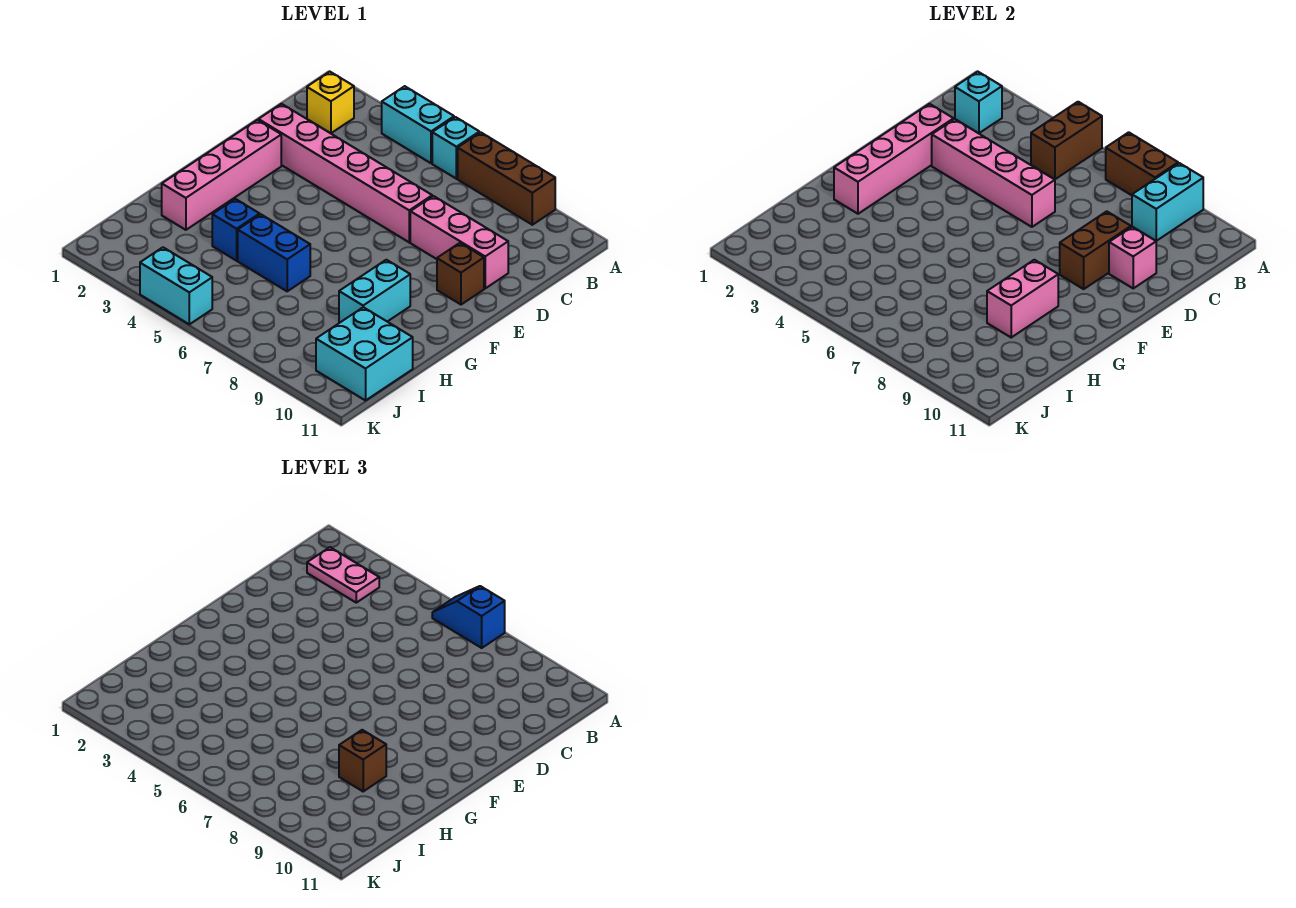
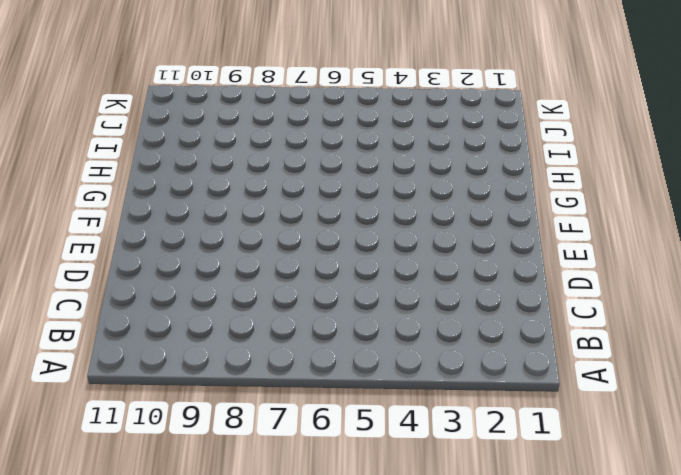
none -> cyan 1x2 brick [382,86,454,163]
none -> cyan 1x1 brick [432,117,479,179]
none -> brown 1x3 brick [458,132,555,225]

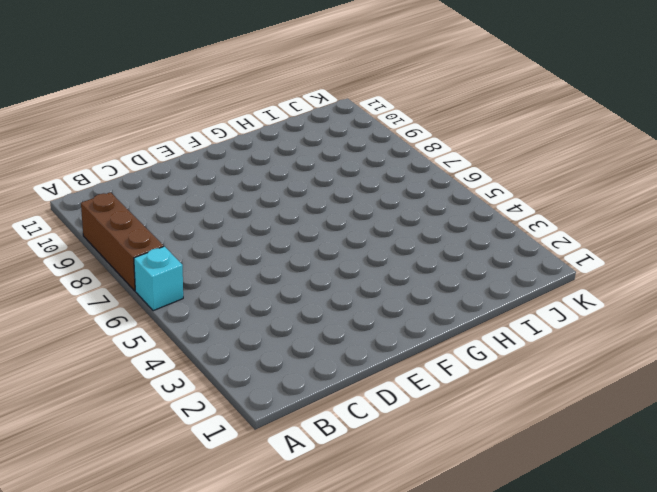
none -> cyan 1x2 brick [382,86,454,163]
none -> yellow 1x1 brick [307,72,354,133]
none -> pink 1x6 brick [258,104,432,242]

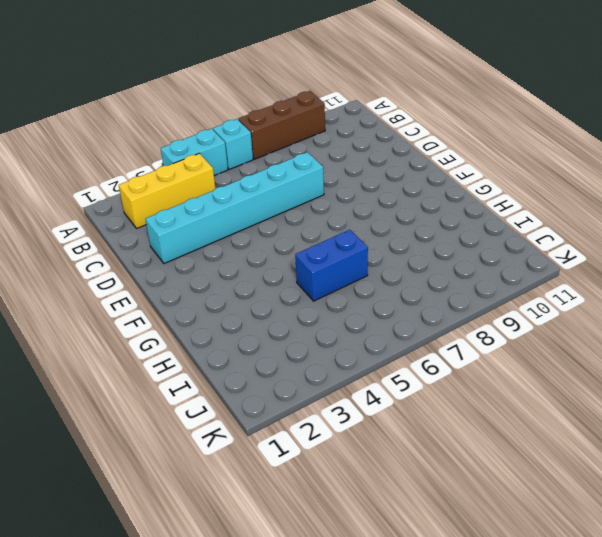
yellow 1x3 brick [119,153,215,228] -> yellow 1x1 brick [307,72,354,133]
cyan 1x6 brick [145,152,324,264] -> pink 1x6 brick [258,104,432,242]
none -> pink 1x3 brick [410,196,508,288]
none -> pink 1x4 brick [162,120,281,230]
none -> brown 1x1 brick [437,243,484,305]

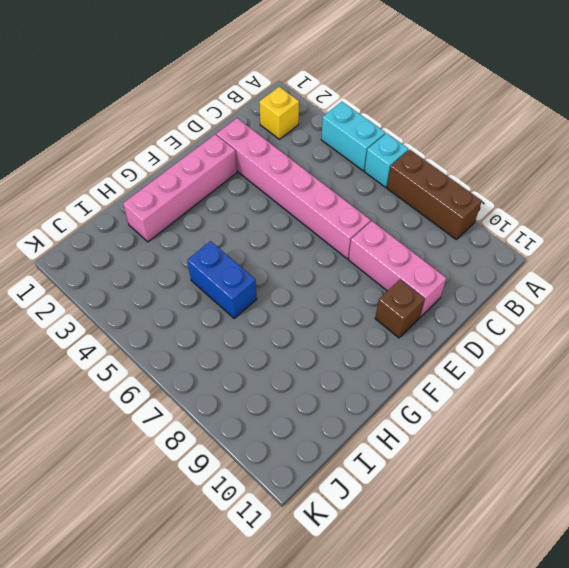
none -> cyan 1x2 brick [339,260,410,323]
none -> blue 1x1 brick [212,199,260,261]
none -> cyan 2x2 brick [316,307,413,400]

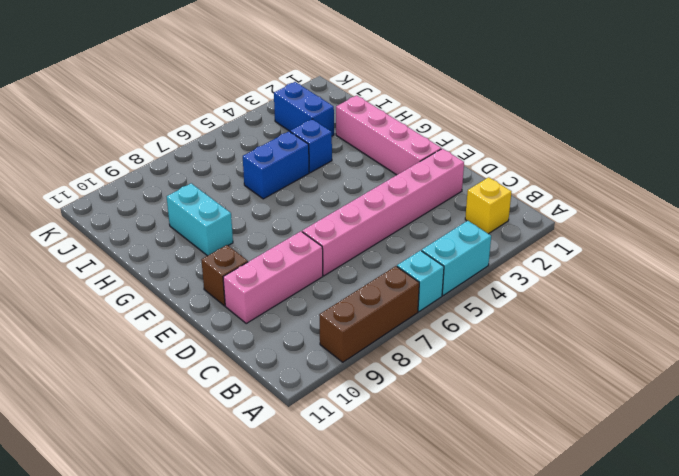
blue 1x2 brick [274,82,334,136] -> none
none -> cyan 2x2 brick [316,307,413,400]
none -> cyan 1x2 brick [140,247,212,324]
none -> brown 1x2 brick [1031,102,1102,179]

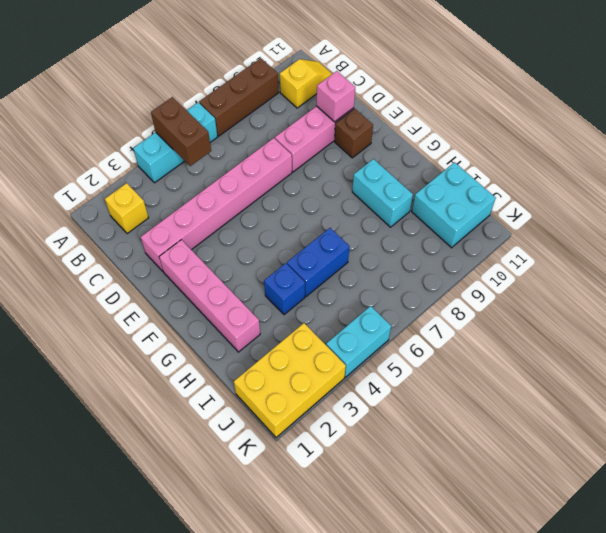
yellow 1x2 slope [280,59,332,108] -> none
yellow 2x3 brick [234,323,346,438] -> none
none -> brown 1x2 brick [1106,132,1178,195]
none -> cyan 1x2 brick [1132,163,1203,241]
none -> cyan 1x1 brick [955,72,1002,133]

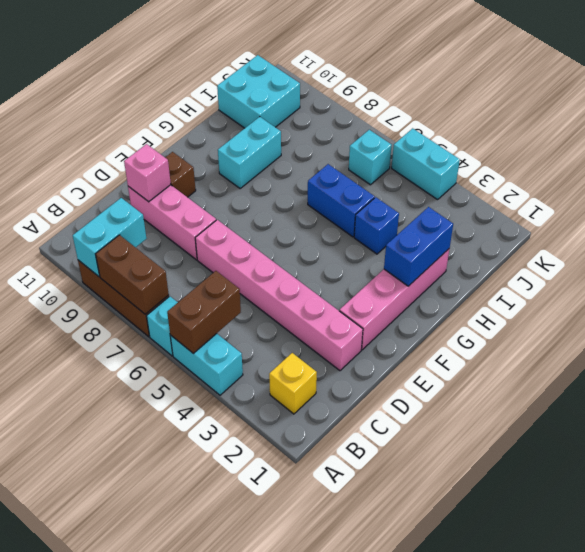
blue 1x2 brick [384,207,453,286] -> pink 1x4 brick [834,104,954,214]
cyan 1x1 brick [349,130,392,185] -> cyan 1x1 brick moved to [955,72,1002,133]
none -> pink 1x4 brick [932,119,1055,227]
none -> brown 1x2 brick [1060,211,1131,289]
none -> pink 1x2 brick [987,260,1058,337]

